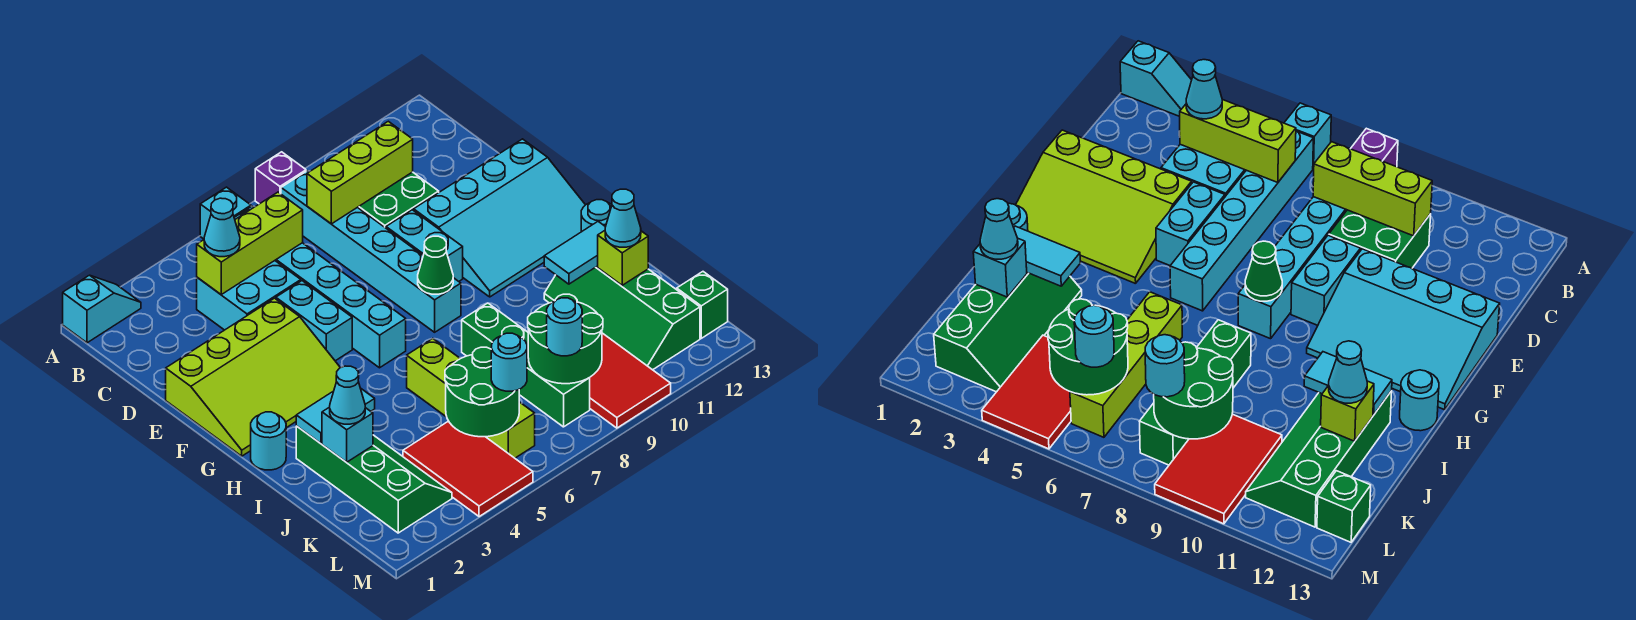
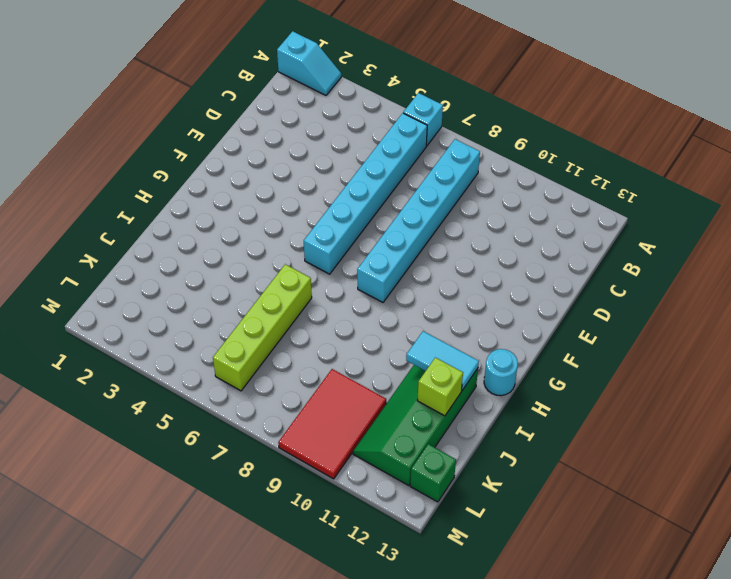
none -> purple 1x1 brick [255,152,306,204]
none -> cyan 2x2 brick [197,261,301,330]
none -> green 2x2 brick [358,172,439,228]
none -> lime 3x4 slope [166,298,340,456]

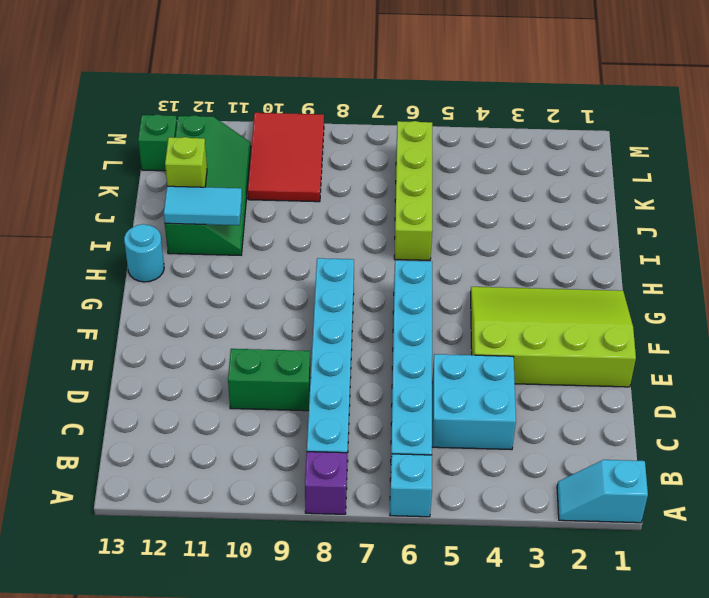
green 1x2 brick [228,349,311,411] -> green 2x2 brick [358,172,439,228]
none -> cyan 1x2 brick [276,281,352,361]
none -> cyan 1x2 brick [386,210,463,281]
none -> cyan 3x4 slope [414,139,585,297]
none -> cyan 1x1 round brick [251,412,286,470]

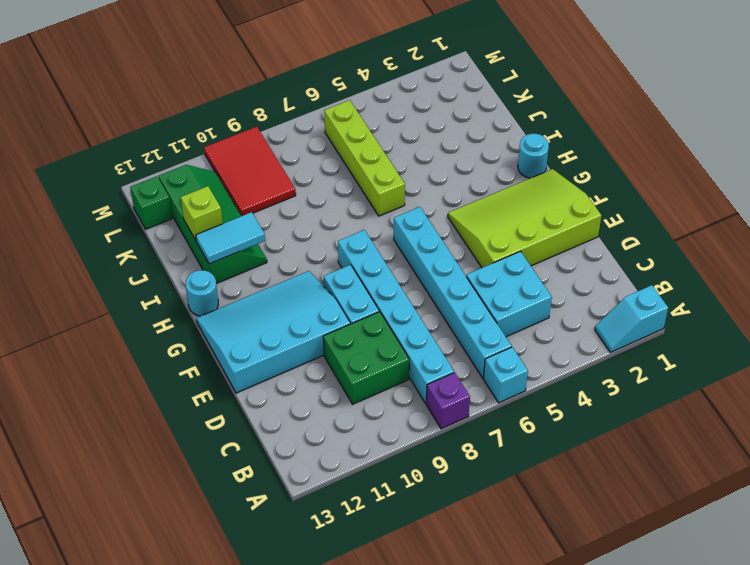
none -> cyan 1x2 brick [276,281,352,361]
none -> green 2x4 slope [296,426,452,533]
none -> green 1x4 brick [462,303,590,427]
none -> red 2x3 tile [403,421,533,517]

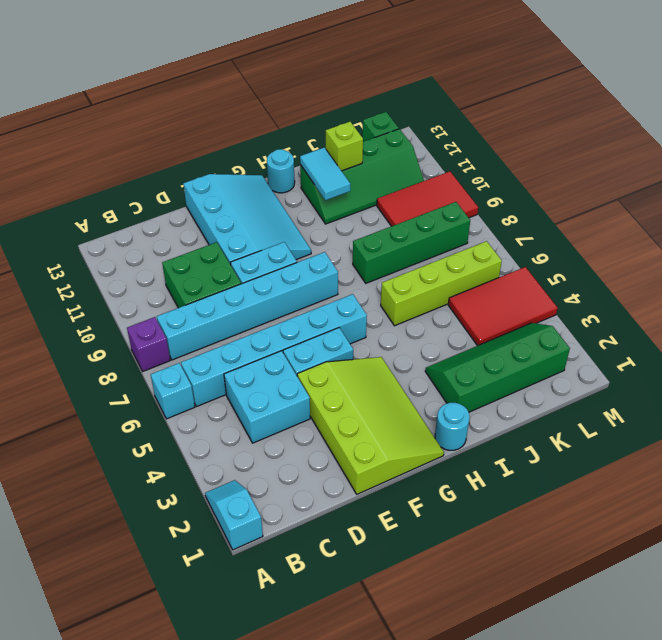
none -> lime 1x3 brick [197,192,303,294]
none -> lime 1x3 brick [307,121,413,224]
none -> green 1x1 cone [418,236,453,294]
none -> cyan 1x2 tile [296,388,375,443]

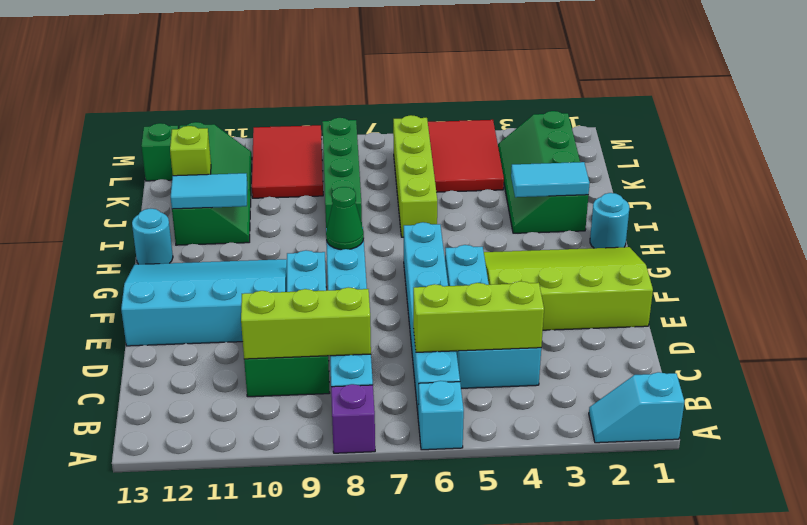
none -> cyan 1x1 brick [322,407,373,462]
none -> green 2x2 round brick [445,347,519,437]
none -> green 2x2 round brick [528,294,603,384]
none -> cyan 1x1 cone [204,198,240,257]

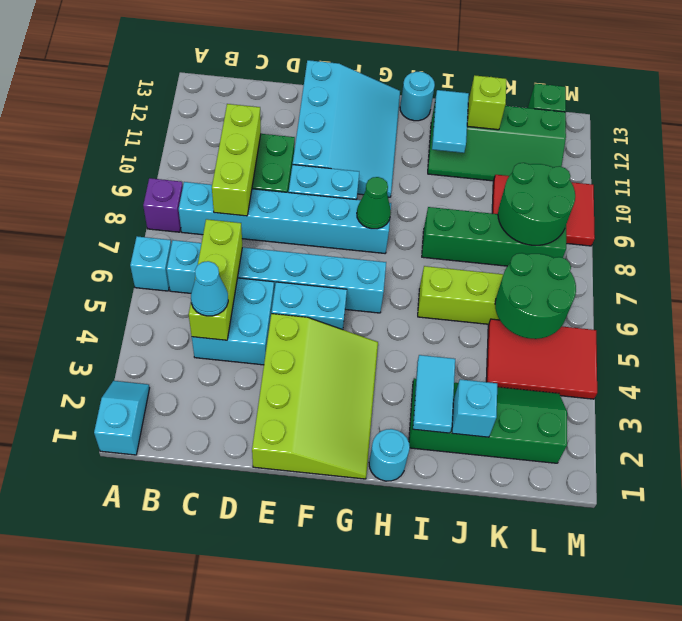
none -> cyan 1x1 cone [330,366,365,424]
none -> cyan 1x1 cone [605,189,641,247]
none -> cyan 1x1 round brick [491,333,527,391]
none -> cyan 1x1 round brick [547,298,582,356]

